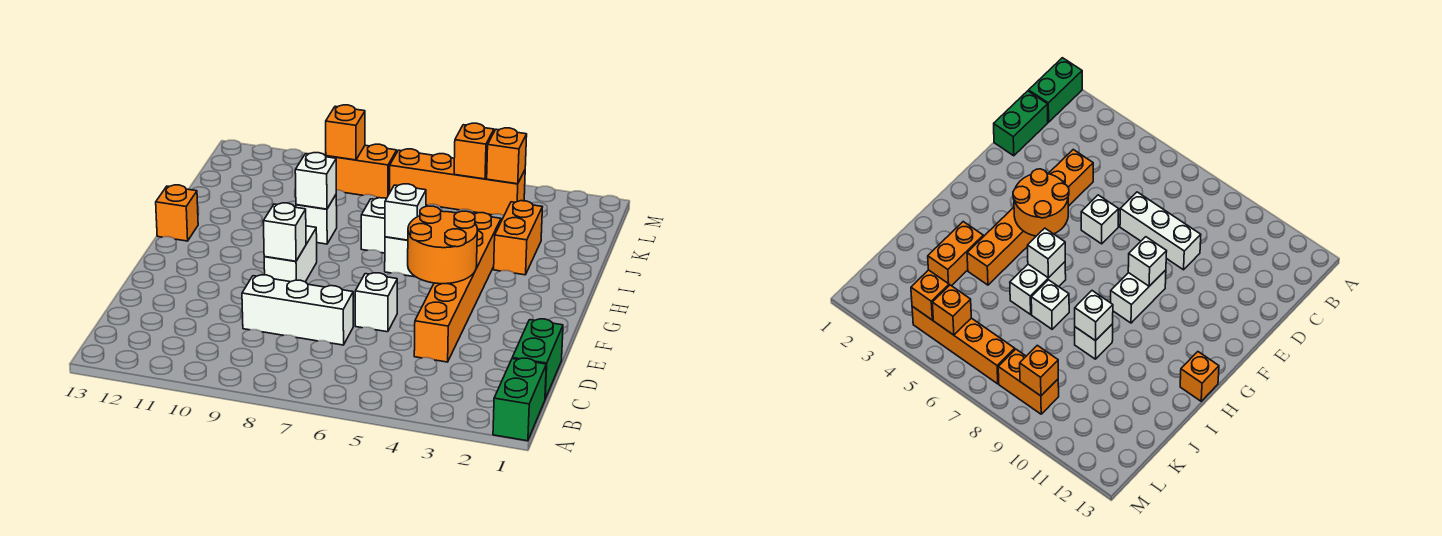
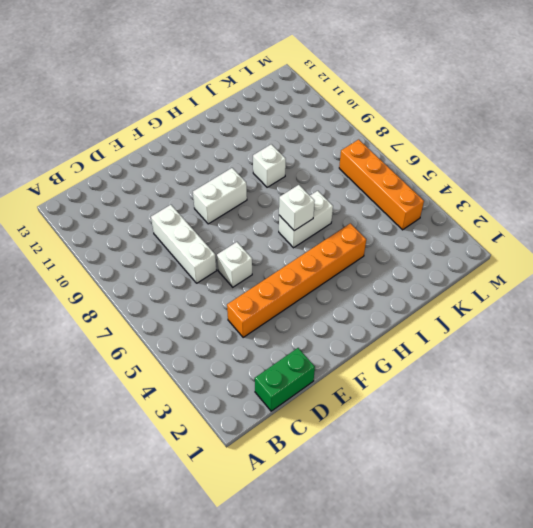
none -> green 1x2 brick [493,358,546,441]
none -> orange 1x1 brick [156,185,198,241]
none -> orange 1x2 brick [494,201,542,275]

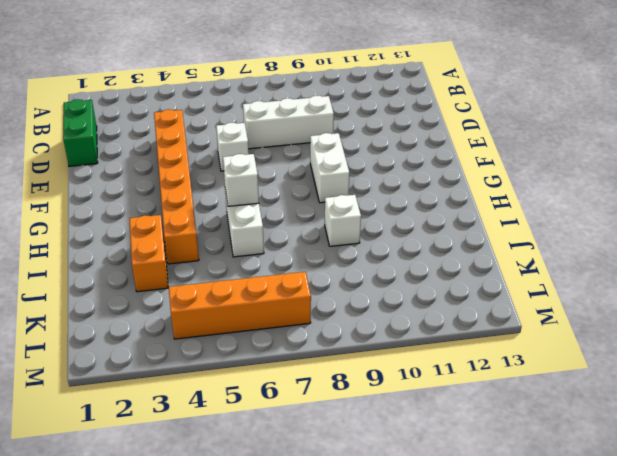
none -> green 1x2 brick [493,358,546,441]
none -> orange 1x1 brick [156,185,198,241]
none -> white 1x1 brick [361,198,386,253]

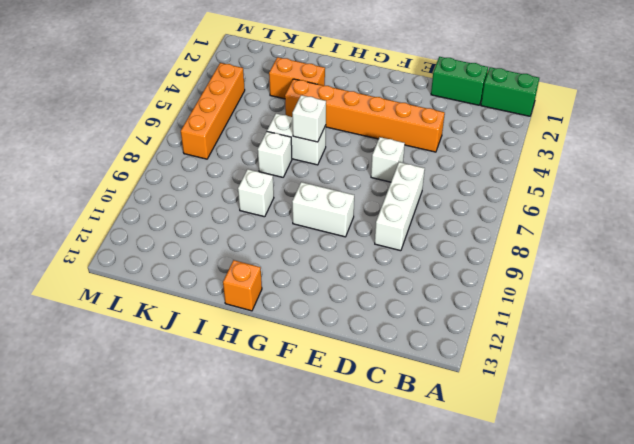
none -> orange 1x2 brick [326,144,397,199]
none -> orange 2x2 round brick [408,206,477,284]
none -> white 1x1 brick [263,203,306,261]

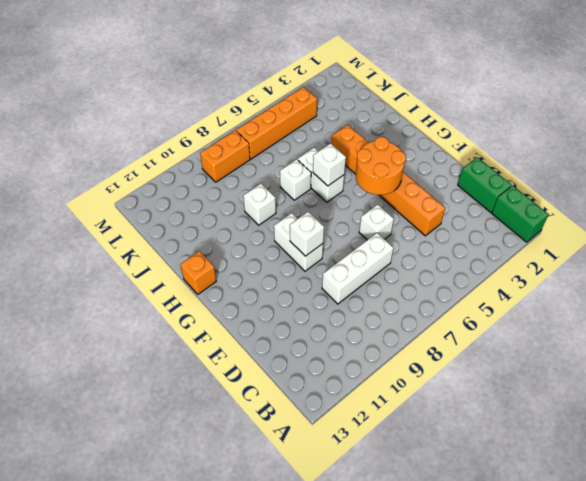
none -> orange 1x2 brick [494,201,542,275]
none -> white 1x1 brick [295,153,336,209]
none -> orange 1x1 brick [487,128,527,184]

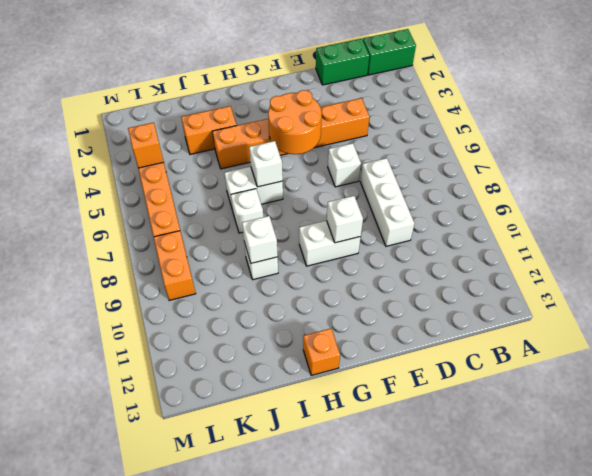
none -> orange 1x1 brick [454,123,494,179]
none -> orange 1x1 brick [326,105,365,160]

